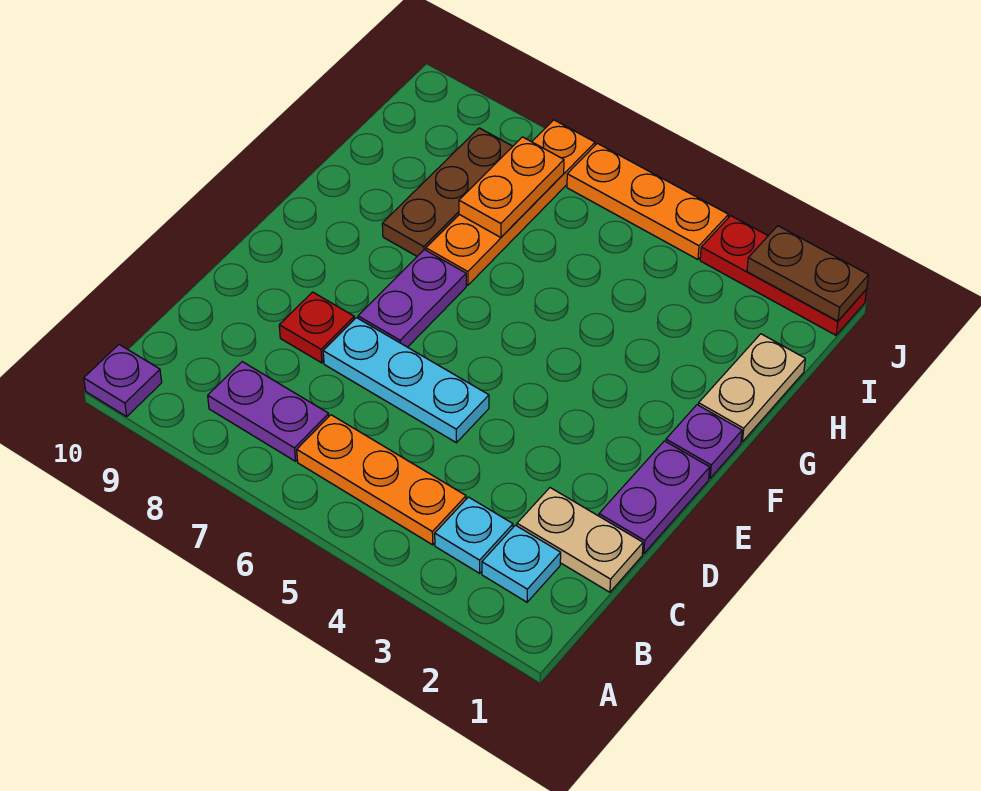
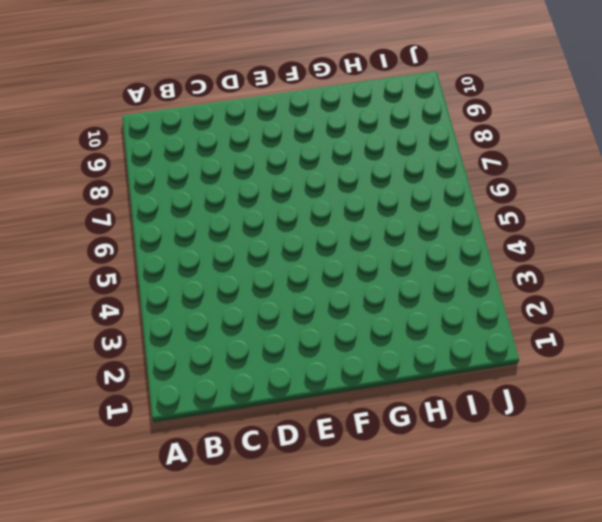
none -> purple 1x1 plate [84,345,162,416]
none -> cyan 1x1 plate [482,525,561,602]
none -> cyan 1x1 plate [435,497,513,573]

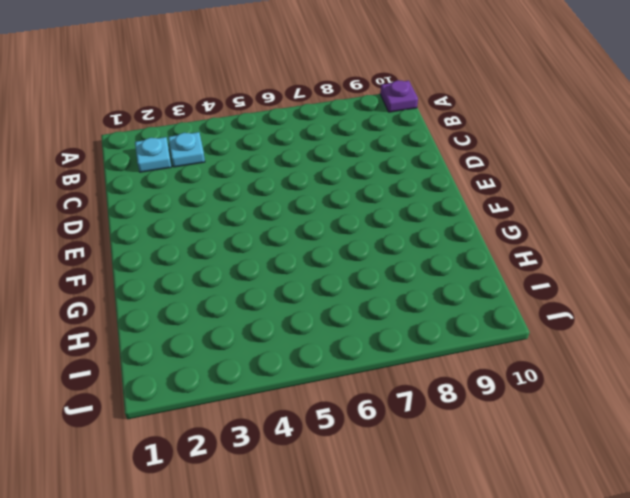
none -> orange 1x3 plate [297,415,466,545]
none -> purple 1x2 plate [208,362,329,461]
none -> tan 1x2 plate [517,488,643,592]

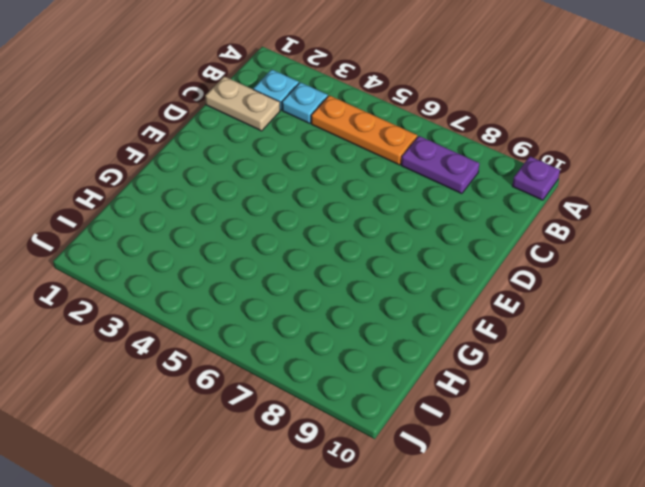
none -> purple 1x2 plate [599,441,710,554]
none -> cyan 1x3 plate [323,318,489,443]
none -> red 1x1 plate [279,292,354,363]

